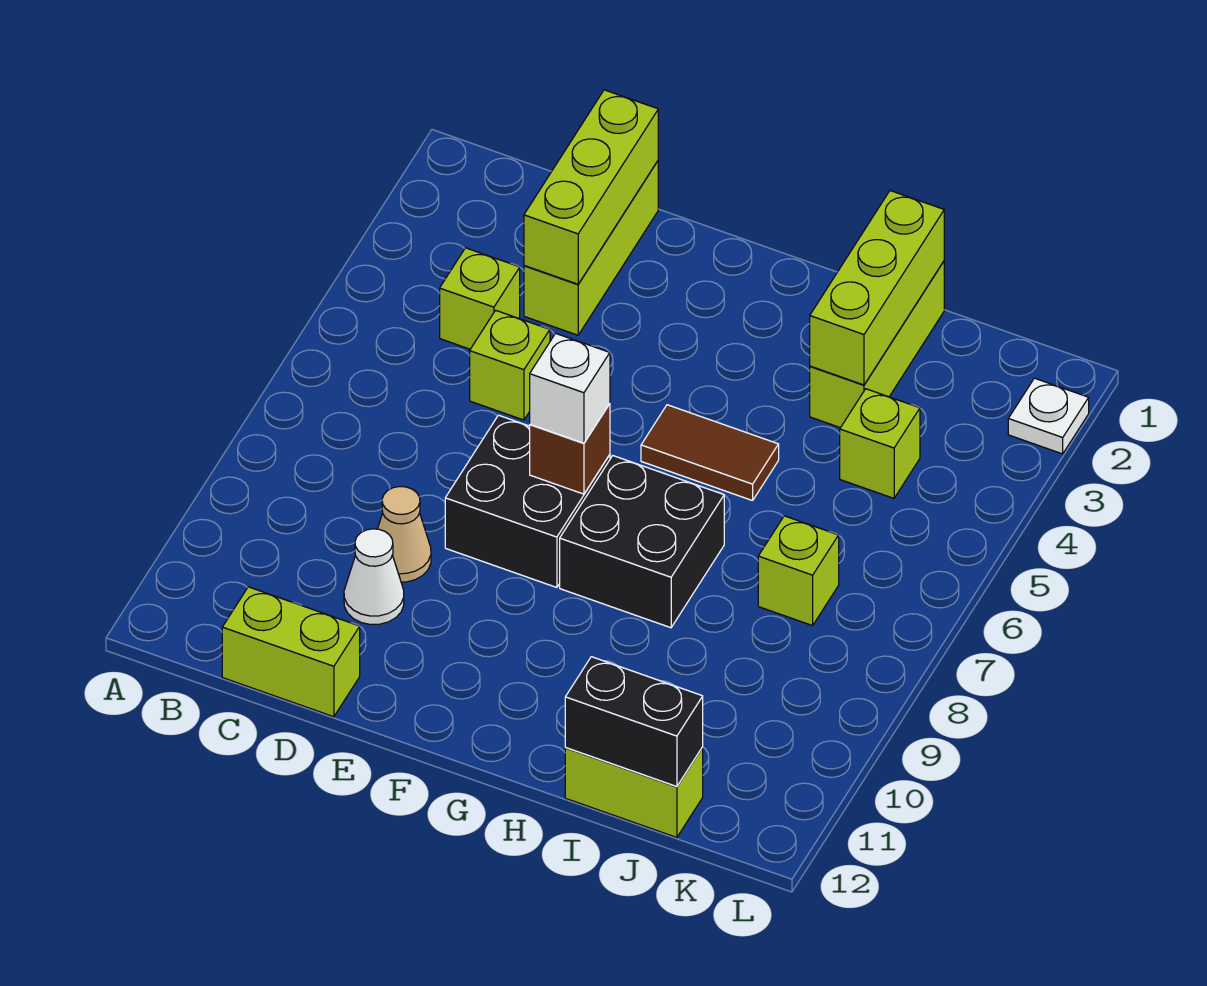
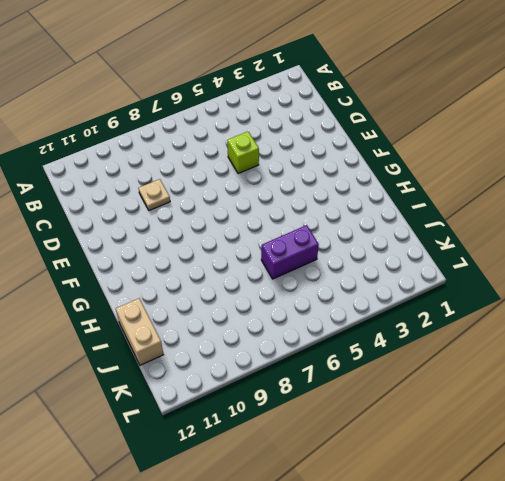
tan 1x1 plate [139,179,170,211] -> tan 1x1 cone [378,487,431,582]
purple 1x2 brick [261,225,319,279] -> none
tan 1x2 brick [116,298,164,365] -> lime 1x2 brick [565,747,703,837]
none -> lime 1x1 brick [440,248,520,349]
none -> lime 1x2 brick [222,587,360,717]
none -> lime 1x3 brick [524,161,658,335]

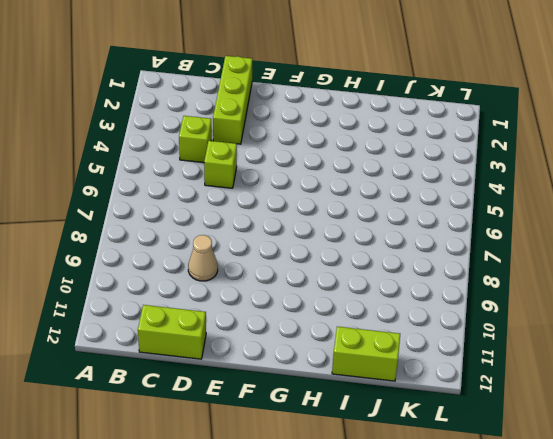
none -> white 1x1 cone [344,529,404,625]
none -> black 2x2 brick [445,415,610,587]
none -> brown 1x2 tile [641,405,779,501]

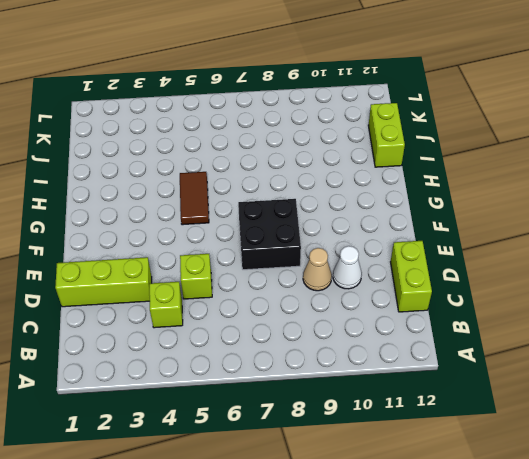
none -> black 2x2 brick [560,456,724,628]
none -> lime 1x3 brick [810,261,944,428]
none -> lime 1x1 brick [840,389,920,498]

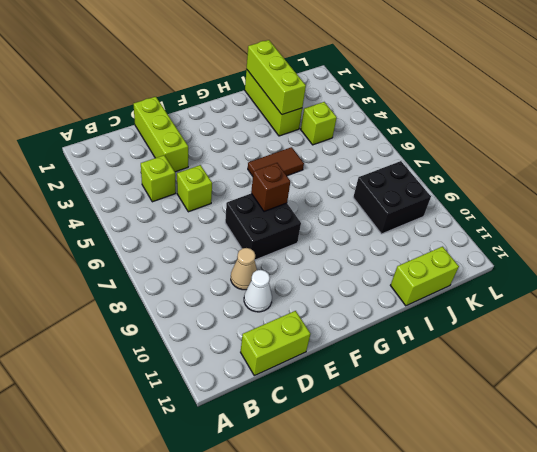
black 2x2 brick [353,161,431,234] -> black 2x2 brick moved to [560,456,724,628]
none -> lime 1x1 brick [758,516,839,626]
none -> white 1x1 plate [1008,378,1089,454]
none -> lime 1x3 brick [524,90,658,284]

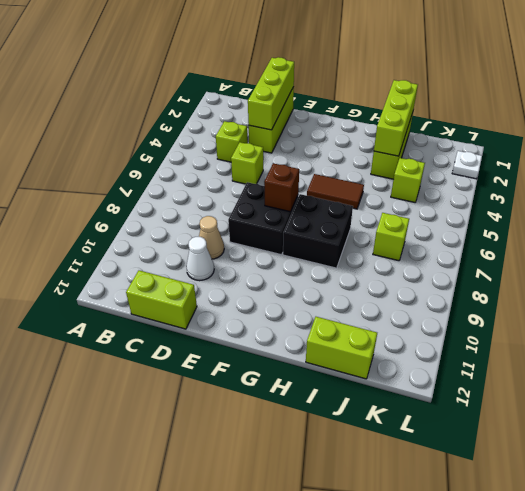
none -> black 1x2 brick [565,657,703,787]
none -> white 1x1 brick [530,333,610,443]

